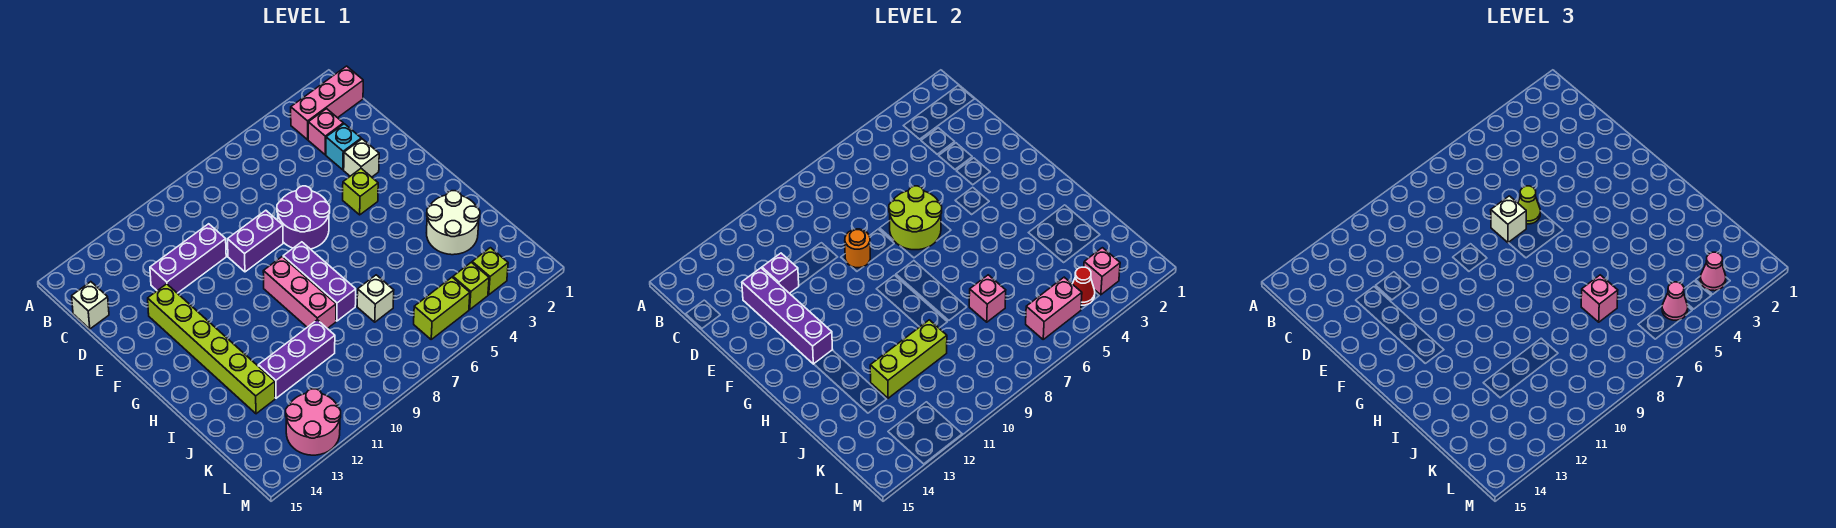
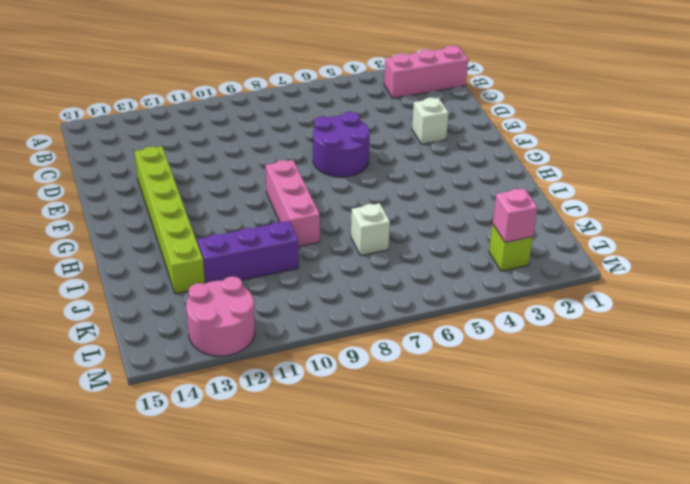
none -> pink 1x1 brick [308,109,343,155]
none -> white 1x1 brick [72,282,109,329]
none -> cyan 1x1 brick [326,124,361,170]
none -> purple 1x3 brick [150,224,226,293]

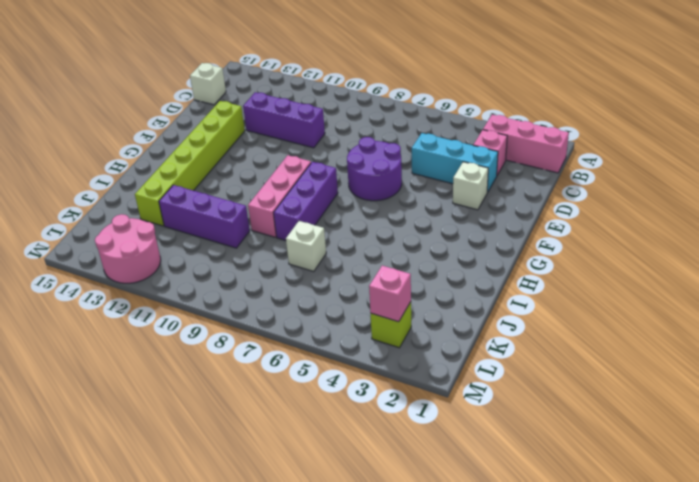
cyan 1x3 brick [412,133,498,192] -> cyan 1x1 brick [326,124,361,170]
none -> purple 1x2 brick [228,210,283,272]
none -> lime 1x1 brick [343,169,378,215]
none -> white 2x2 round brick [427,191,480,255]
none -> lime 1x1 brick [453,262,489,309]

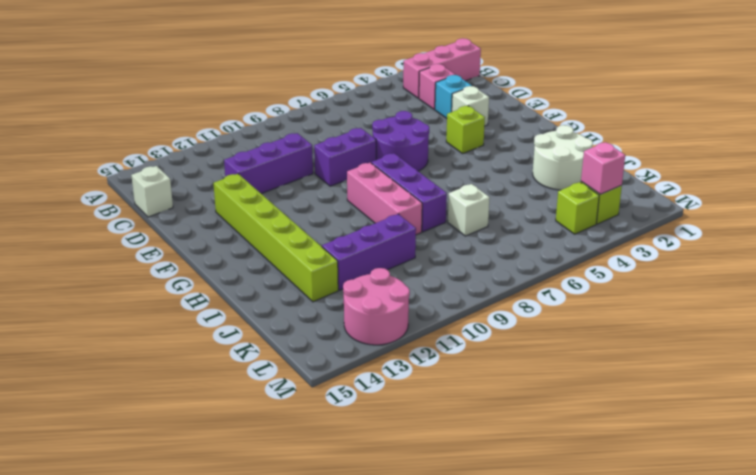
none -> lime 1x2 brick [414,277,470,339]
none -> purple 1x1 brick [762,253,799,293]
none -> purple 1x4 brick [742,268,833,364]
none -> lime 2x2 round brick [889,186,942,250]

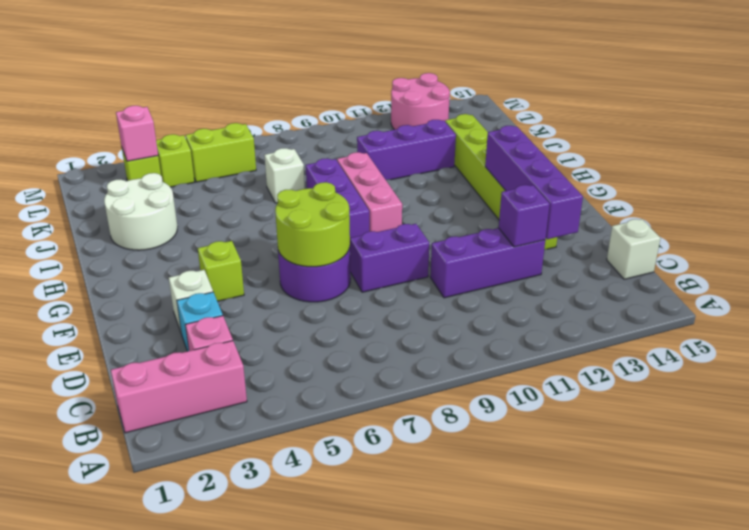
none -> orange 1x1 round brick [845,229,870,268]
none -> pink 1x1 brick [969,275,1006,322]
none -> lime 1x3 brick [870,320,947,398]
none -> red 1x1 cone [1072,267,1095,305]

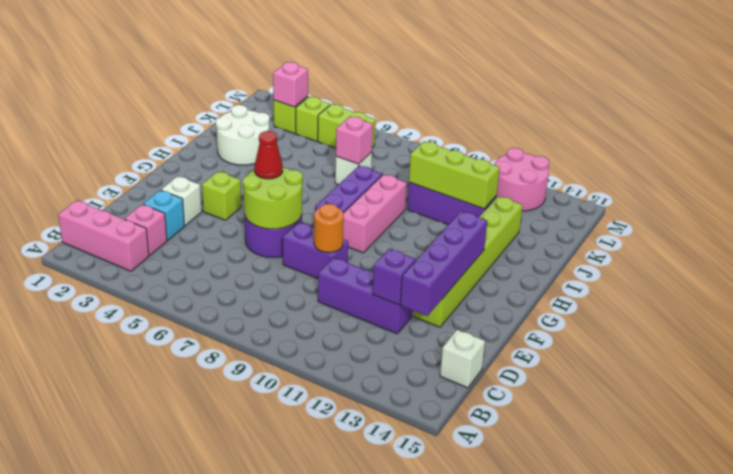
red 1x1 cone [254,131,283,179] -> red 1x1 cone moved to [1072,267,1095,305]
none -> pink 1x2 brick [1026,277,1082,339]
none -> lime 1x1 cone [1518,186,1540,224]
none -> white 1x1 brick [1491,196,1526,243]
none -> pink 1x1 brick [1581,275,1618,322]

